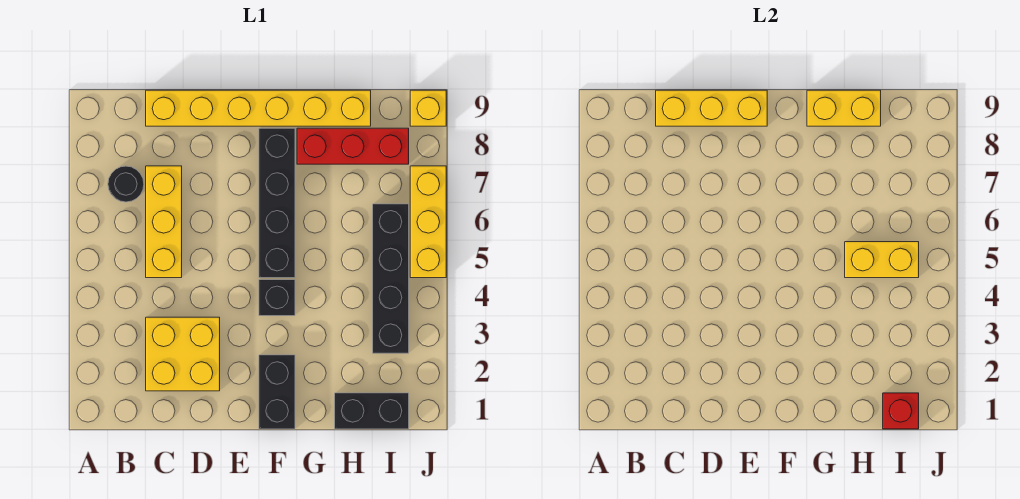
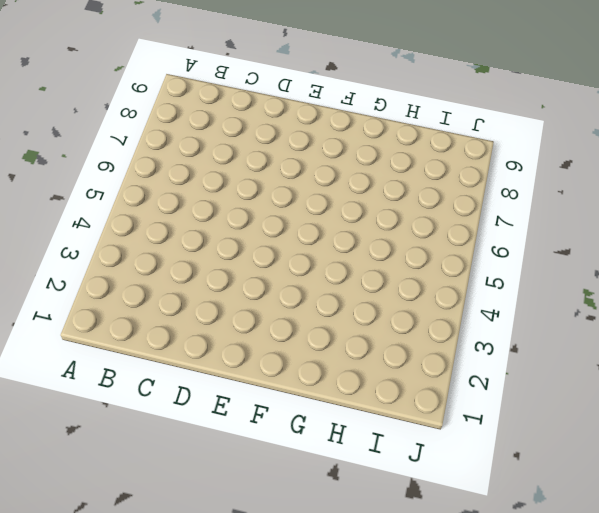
none -> black 1x1 round brick [108,166,144,202]
none -> yellow 2x2 brick [146,317,220,391]
none -> yellow 1x3 brick [146,166,182,278]

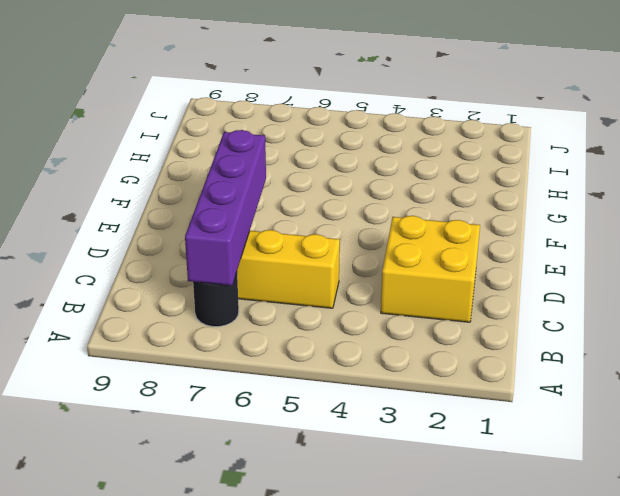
purple 1x4 brick [185,130,266,286] -> none
none -> yellow 1x6 brick [146,90,371,126]
none -> black 1x2 brick [259,355,295,429]
none -> black 1x1 brick [259,280,295,316]

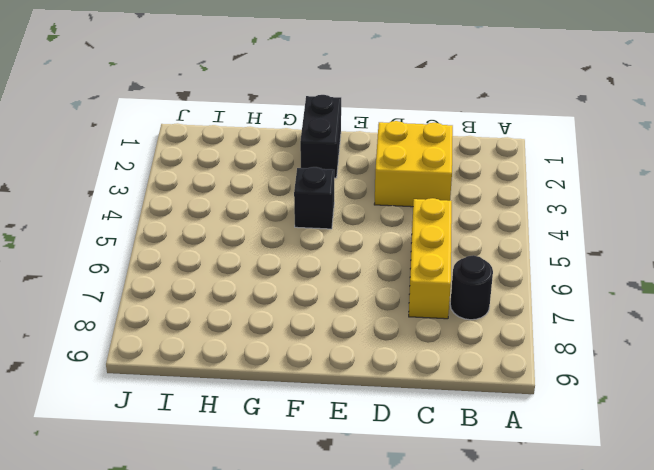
none -> yellow 1x6 brick [146,90,371,126]
none -> black 1x4 brick [259,128,295,278]
none -> red 1x3 brick [297,128,409,164]

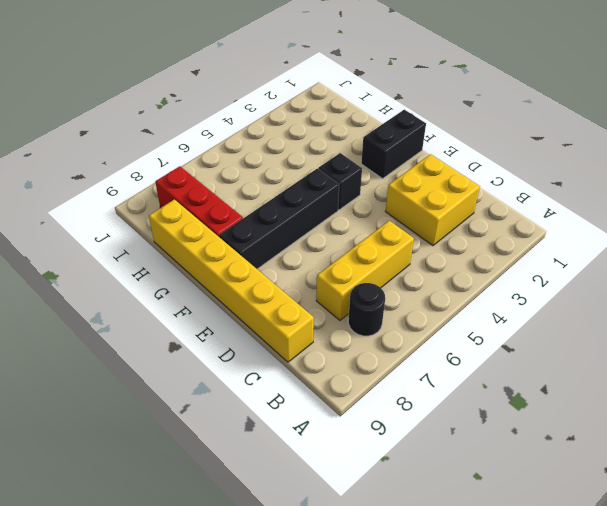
none -> black 1x2 brick [335,393,409,429]
none -> black 1x4 brick [373,204,409,353]
none -> yellow 1x3 brick [410,166,446,278]

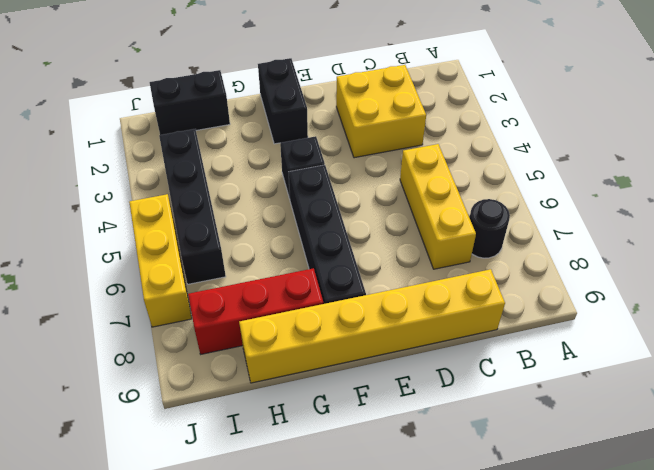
none -> yellow 1x1 brick [410,90,446,126]
none -> yellow 1x3 brick [656,90,767,126]
none -> yellow 1x2 brick [807,90,881,126]

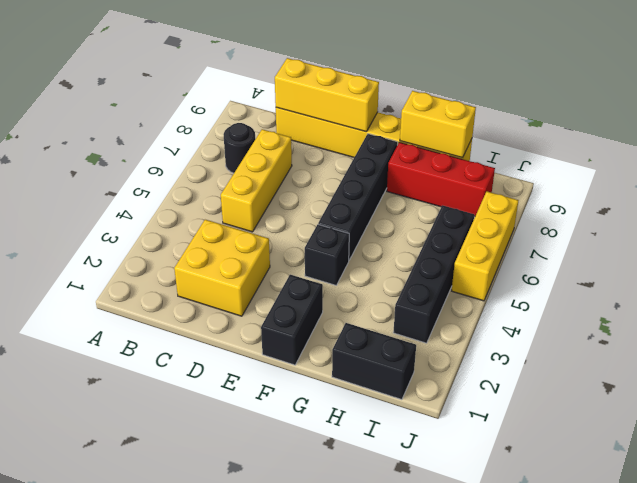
none -> yellow 1x1 brick [410,90,446,126]
none -> yellow 1x2 brick [845,242,919,278]
none -> red 1x1 brick [883,393,919,429]

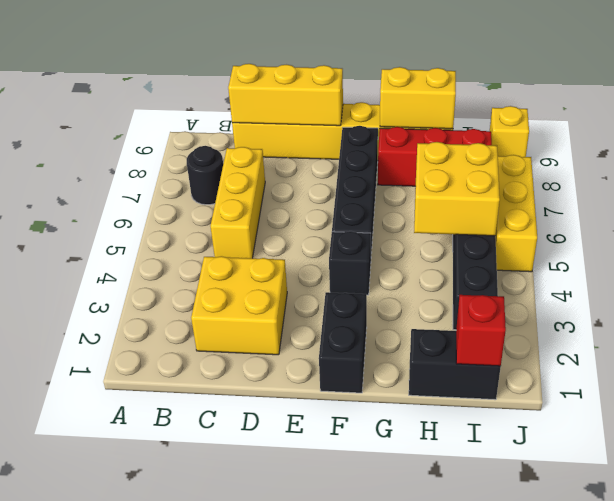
yellow 2x2 brick [414,142,500,236] -> yellow 1x2 brick [845,242,919,278]

